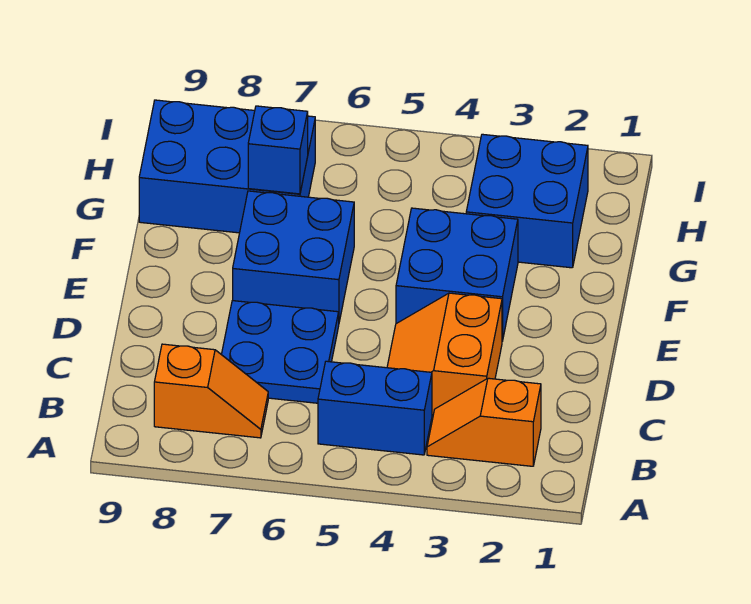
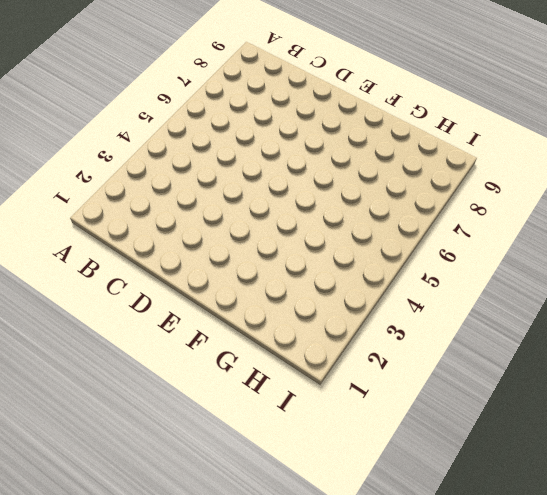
none -> orange 1x2 slope [427,378,541,466]
none -> blue 1x2 brick [318,361,432,455]

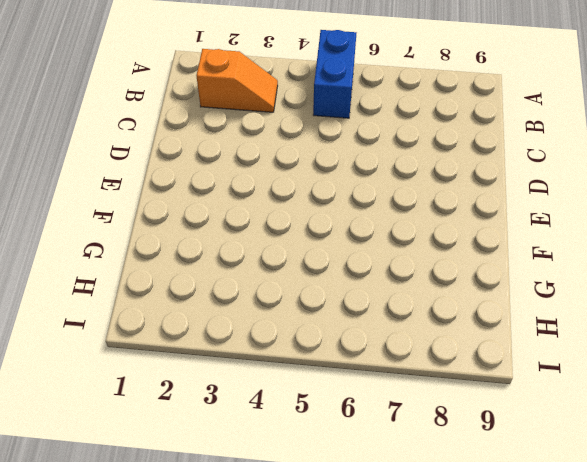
blue 1x2 brick [313,30,356,118] -> blue 1x2 brick turned to [318,361,432,455]
none -> orange 1x2 slope [154,344,268,438]
none -> orange 2x2 slope [387,293,502,415]

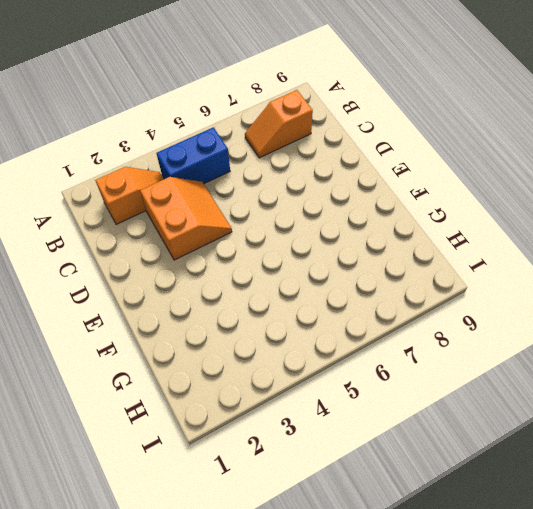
none -> blue 2x2 plate [221,301,339,403]
none -> blue 2x2 brick [396,208,518,341]

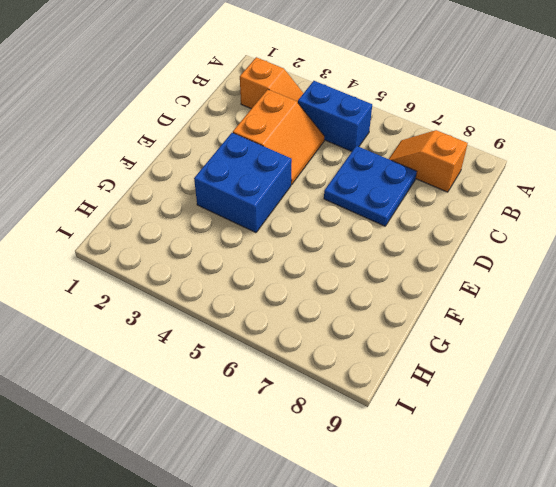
none -> blue 2x2 brick [233,191,354,322]
none -> blue 2x2 brick [466,134,588,268]

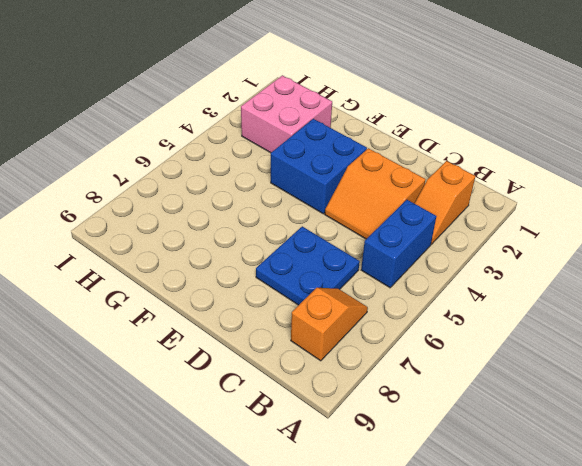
pink 2x2 brick [241,75,332,153] -> blue 2x2 brick [466,134,588,268]
none -> blue 2x2 brick [233,191,354,322]
none -> blue 2x3 brick [139,100,315,233]

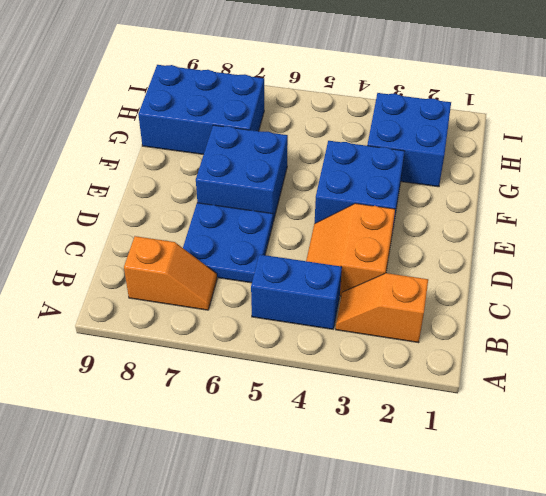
none -> blue 1x1 brick [248,106,308,194]

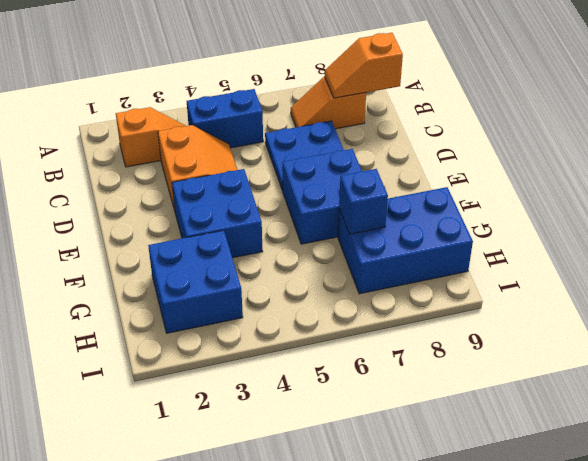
orange 1x2 slope [325,33,403,98] -> none

